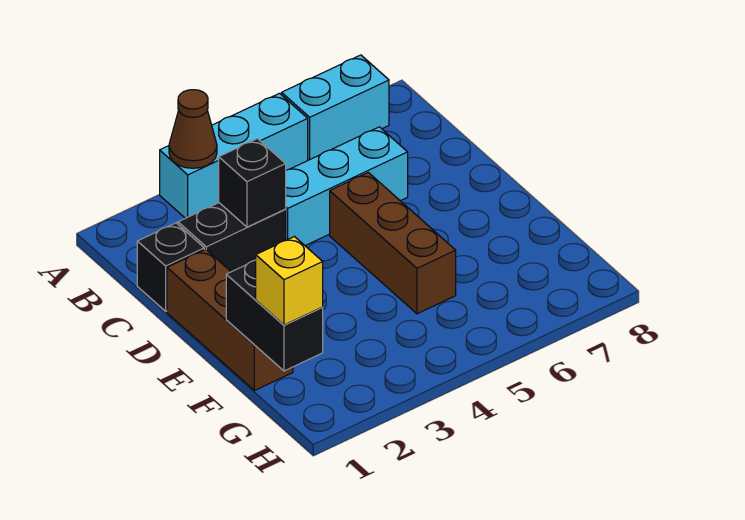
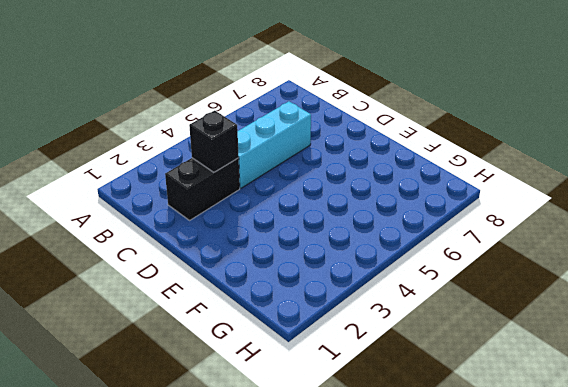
none -> cyan 1x3 brick [160,93,308,218]
none -> cyan 1x2 brick [282,55,389,160]

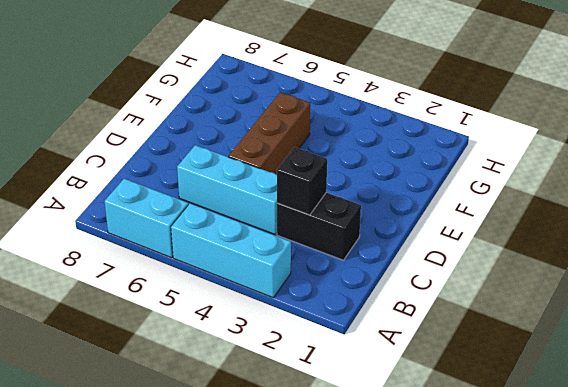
none -> black 1x1 brick [137,223,204,311]
none -> brown 1x3 brick [167,249,293,391]

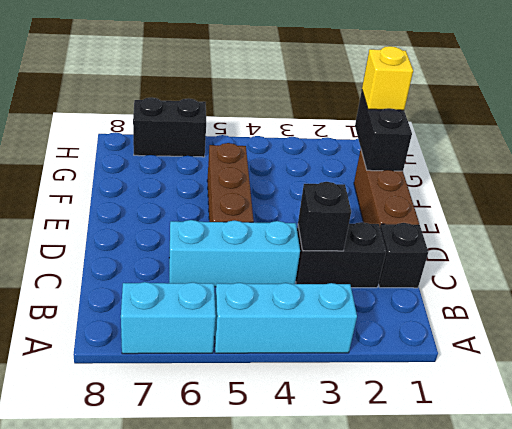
black 1x2 brick [133,97,206,157] -> none
none -> brown 1x1 cone [169,90,217,168]

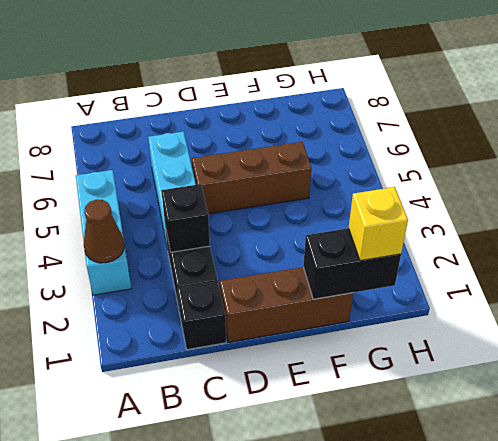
none -> cyan 1x2 brick [282,55,389,160]

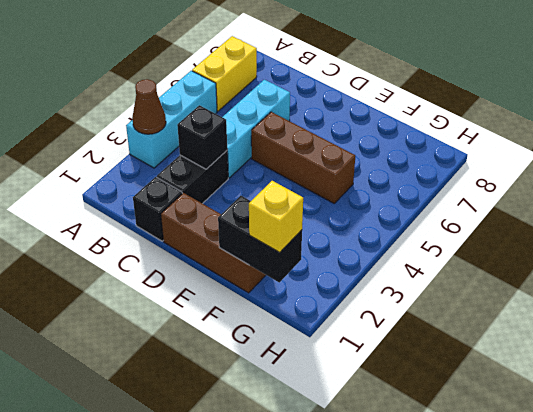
yellow 1x2 brick [192,36,257,111] -> cyan 1x2 brick [282,55,389,160]

